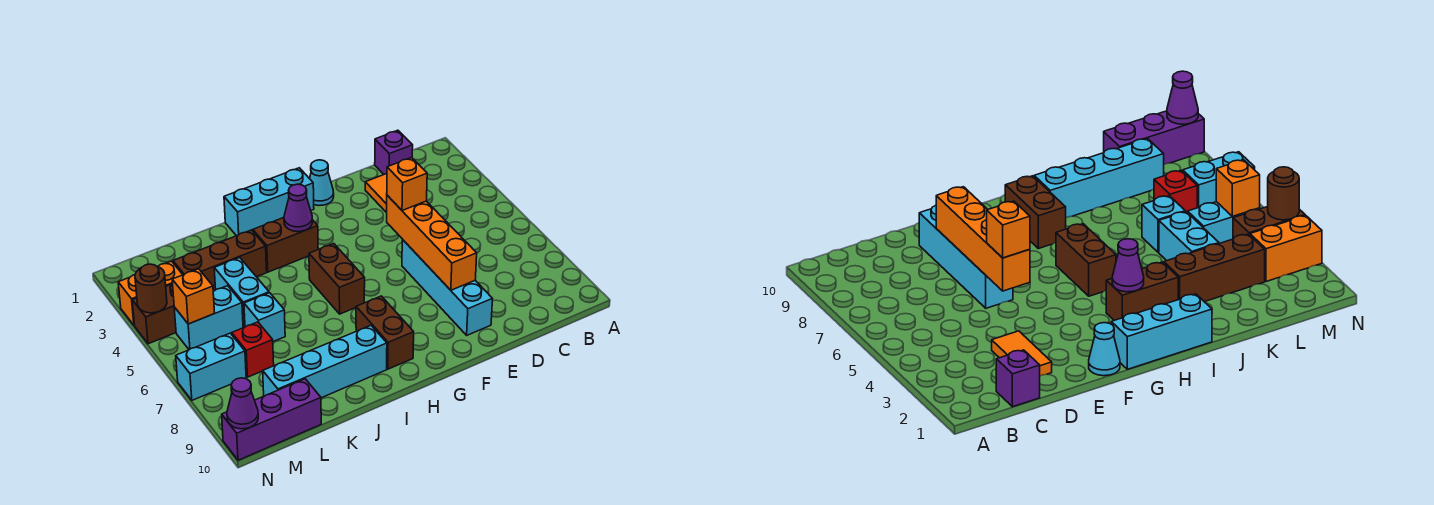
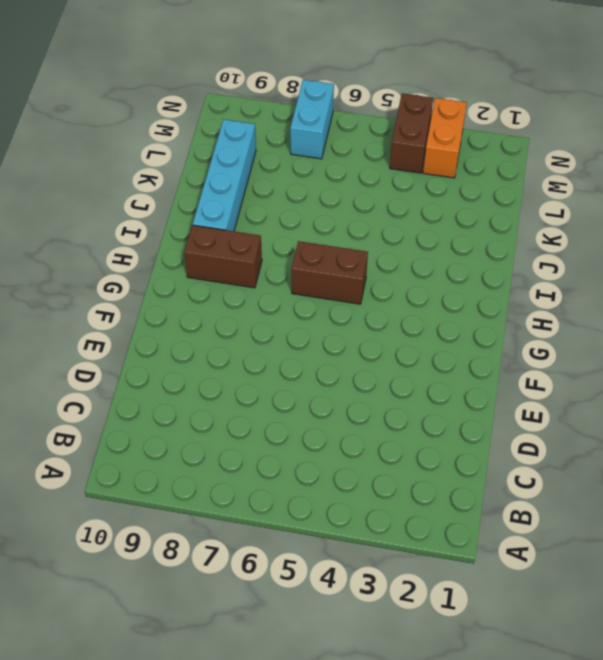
none -> purple 1x1 brick [375,130,413,174]
none -> orange 1x2 tile [365,174,387,213]
none -> cyan 1x4 brick [402,240,493,335]

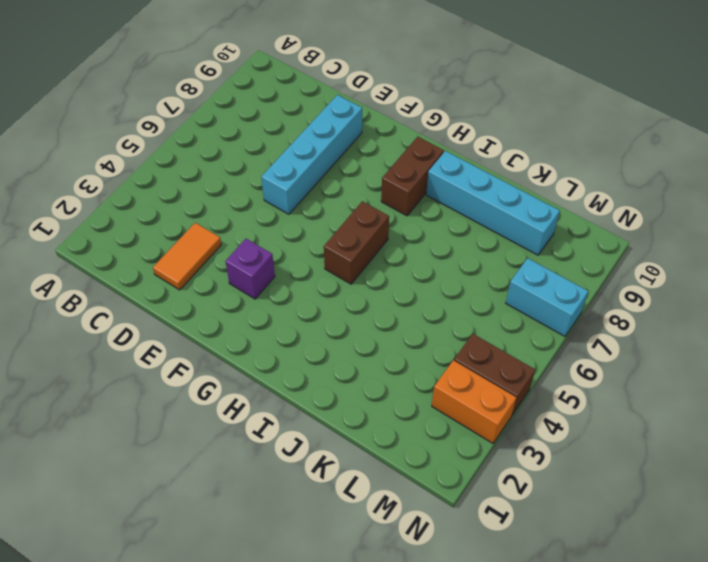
purple 1x1 brick [225,239,275,299] -> purple 1x1 brick moved to [375,130,413,174]
none -> cyan 1x1 cone [310,160,334,206]
none -> cyan 1x3 brick [224,168,314,236]
none -> brown 1x2 brick [253,218,318,272]

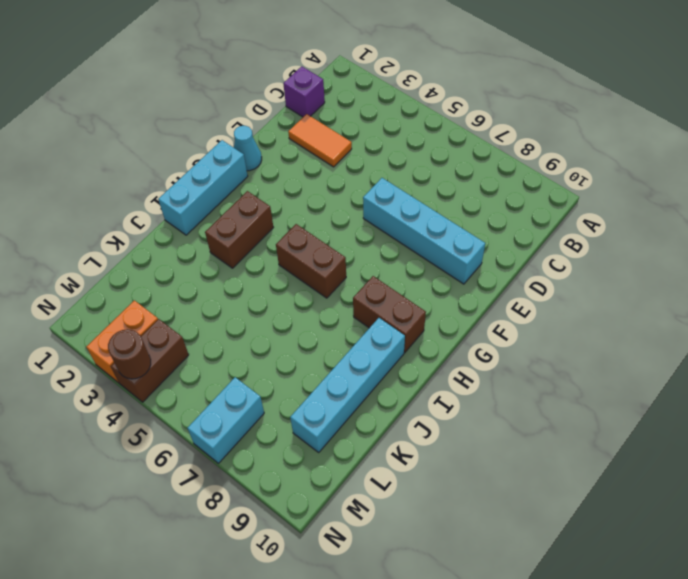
none -> brown 1x3 brick [173,230,267,291]
none -> cyan 1x2 brick [214,258,269,328]
none -> cyan 1x1 brick [244,293,285,342]

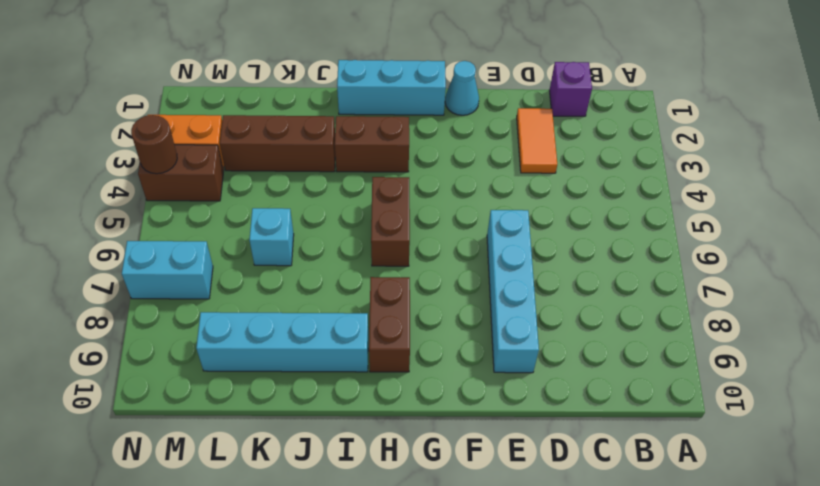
none -> cyan 1x2 brick [214,258,269,328]
none -> cyan 1x2 brick [174,286,243,350]
none -> red 1x1 brick [232,322,274,377]

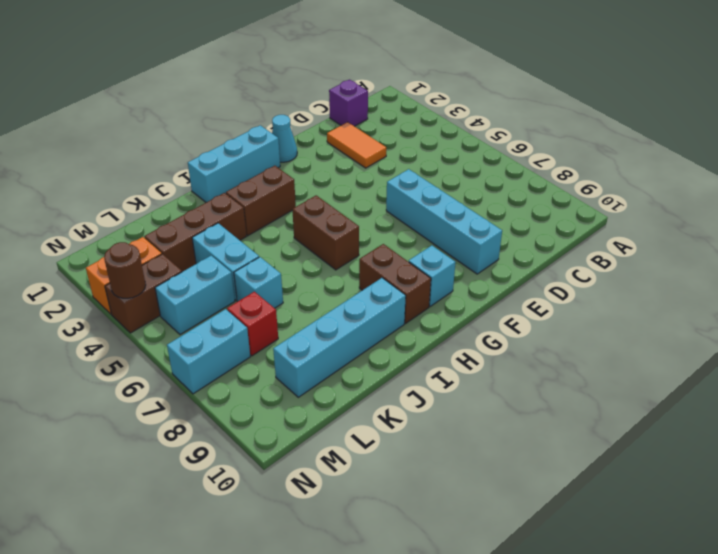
cyan 1x1 brick [409,245,455,306] -> none
none -> purple 1x3 brick [222,379,321,460]
none -> orange 1x4 brick [387,195,477,290]
none -> purple 1x1 cone [284,184,312,232]

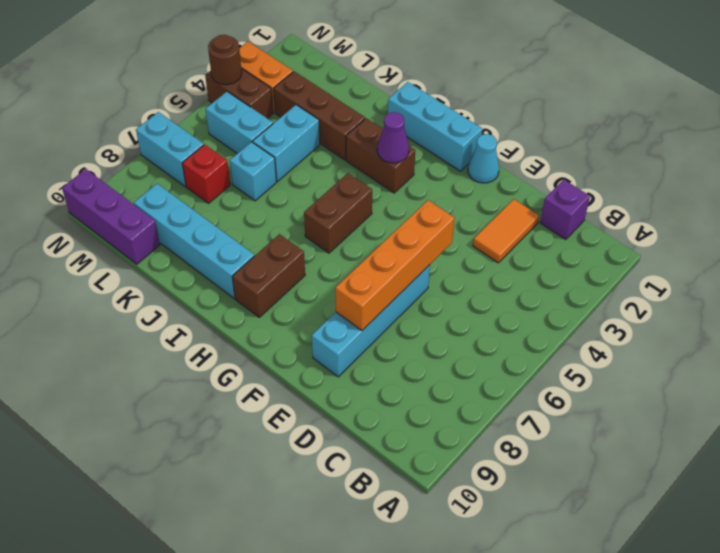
none -> orange 1x1 brick [172,269,215,324]
none -> purple 1x1 cone [227,378,258,429]
none -> orange 1x1 brick [387,157,427,210]

